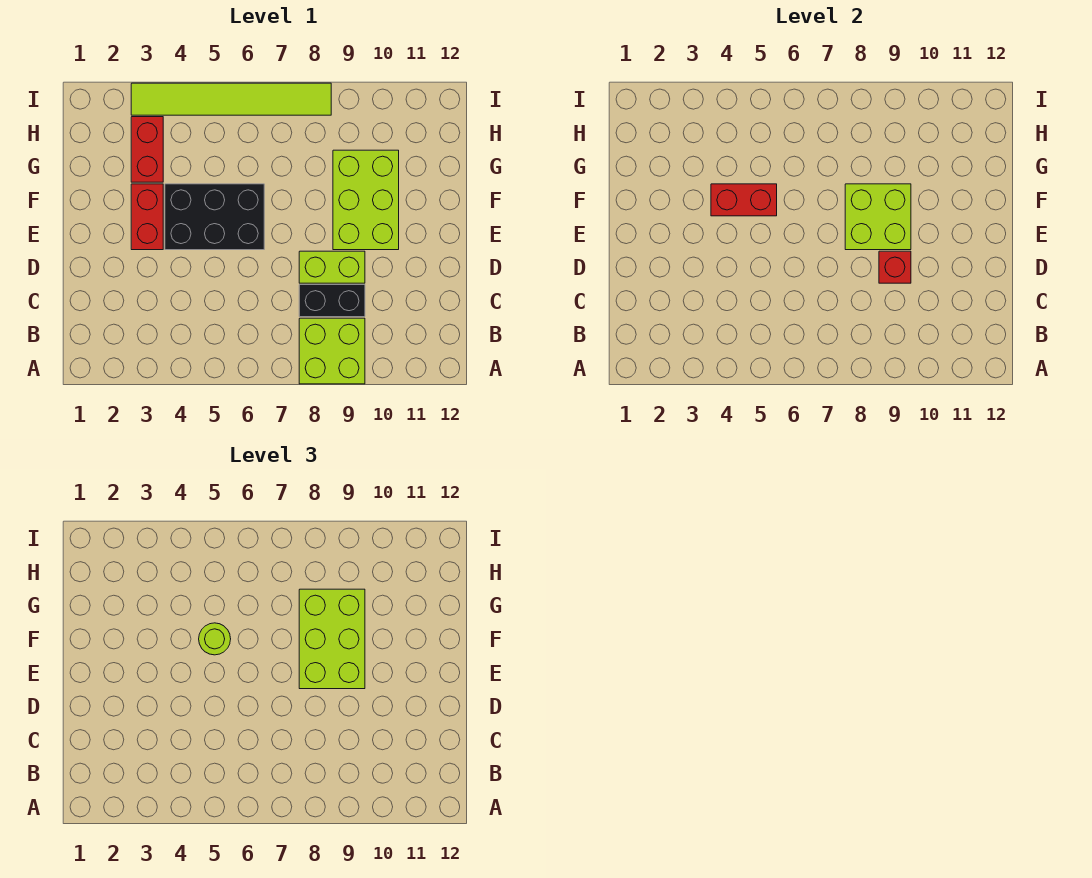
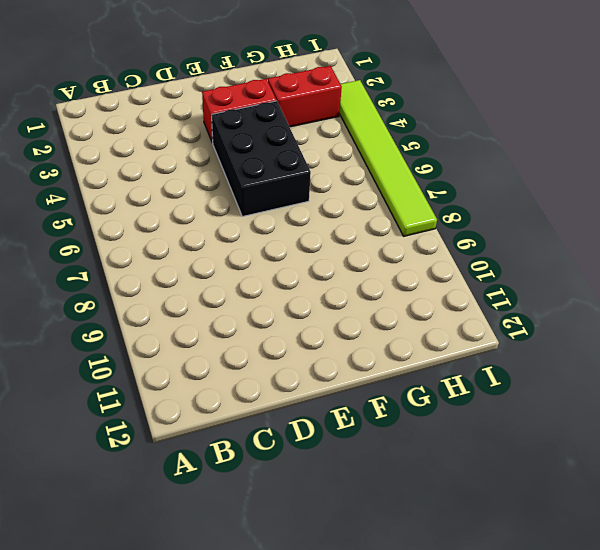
none -> lime 2x2 brick [299,318,365,384]
none -> black 1x2 brick [299,285,365,317]
none -> lime 1x2 brick [299,251,365,283]

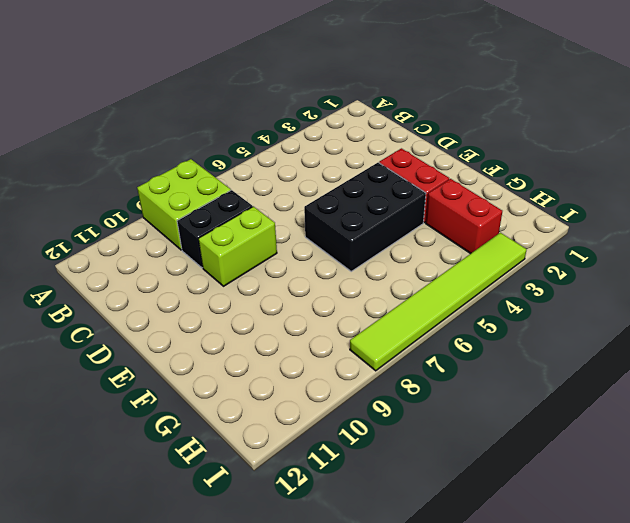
none -> lime 2x3 brick [333,150,399,250]
none -> red 1x1 brick [879,251,911,283]
none -> lime 2x2 brick [845,184,911,250]

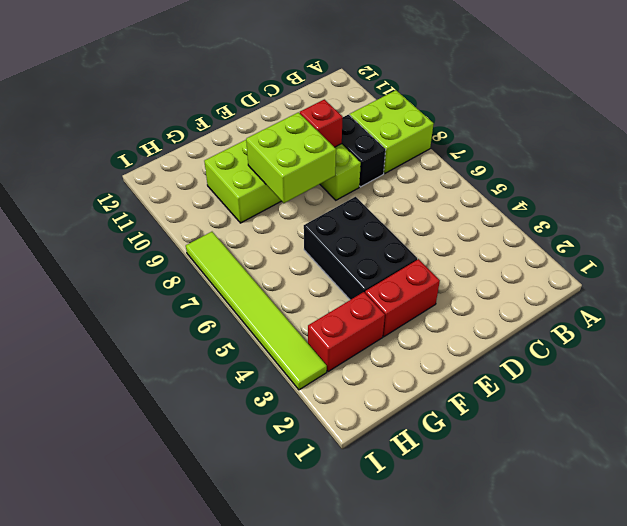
none -> red 1x2 brick [711,184,777,216]
none -> lime 2x3 brick [299,589,365,689]
none -> lime 1x1 round brick [199,623,231,655]

